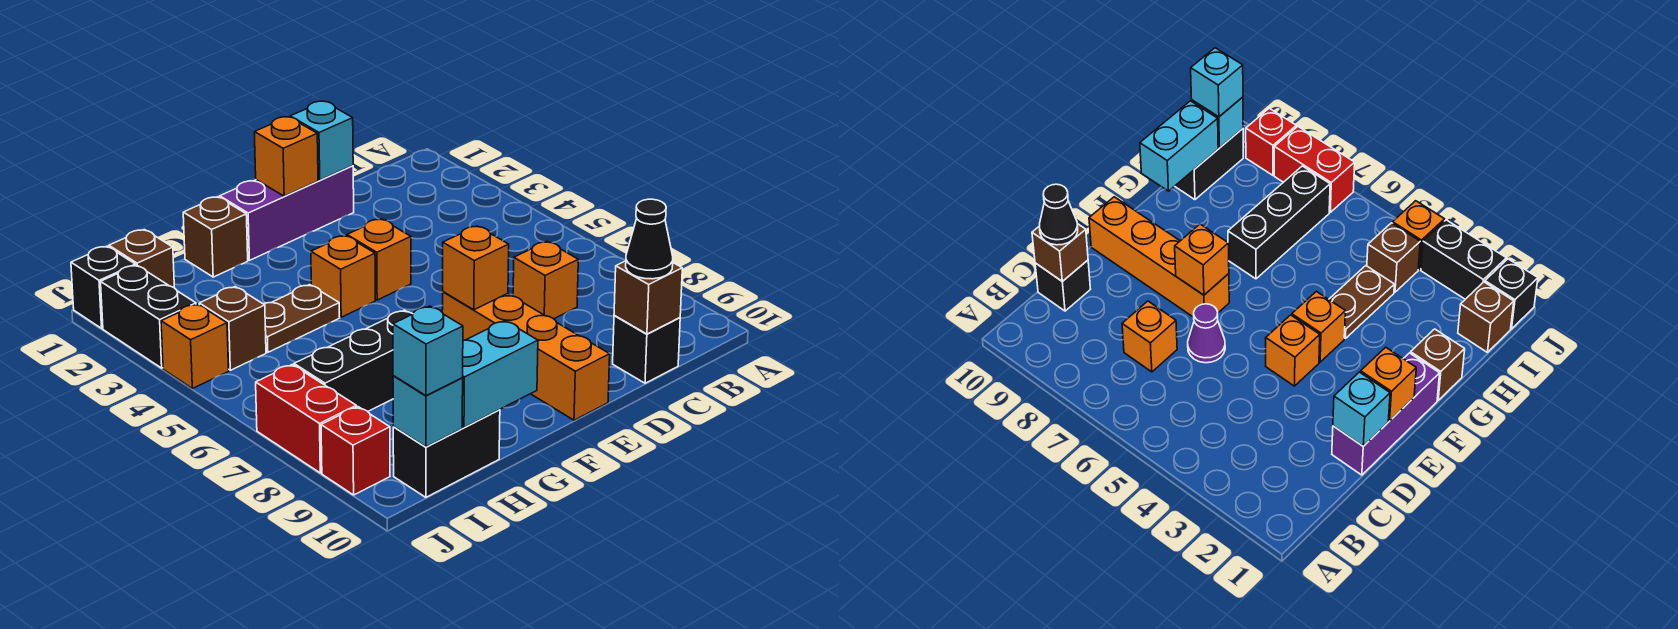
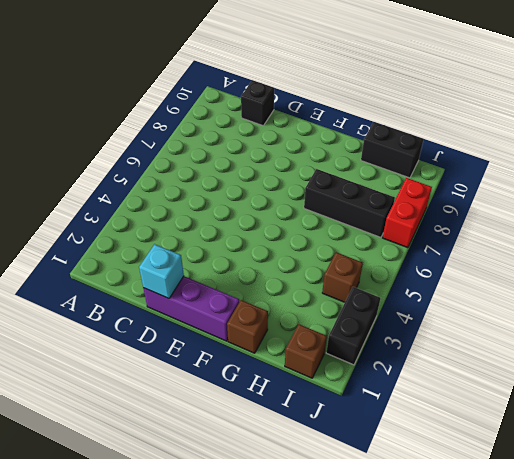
none -> orange 1x1 brick [513,242,578,319]
none -> purple 1x1 cone [1188,304,1225,363]
none -> orange 1x1 brick [347,219,411,300]

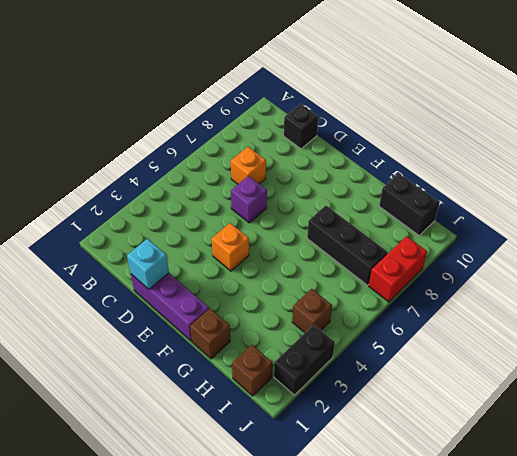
purple 1x1 brick [231,176,267,223] -> purple 1x1 cone [1188,304,1225,363]
none -> orange 1x4 brick [442,292,610,420]
none -> orange 1x1 brick [311,235,375,317]
none -> brown 1x2 plate [264,285,340,352]

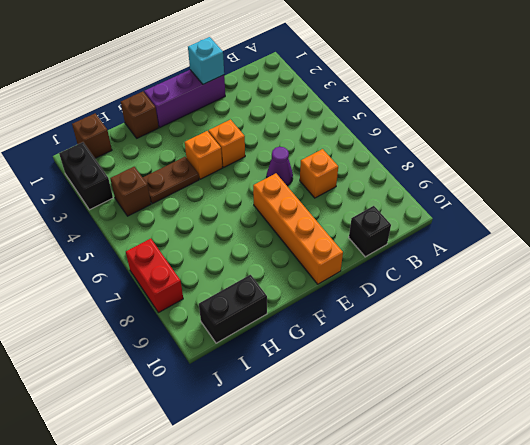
none -> black 1x3 brick [294,310,412,411]
none -> black 1x1 brick [71,246,135,328]
none -> orange 1x1 brick [161,304,229,389]

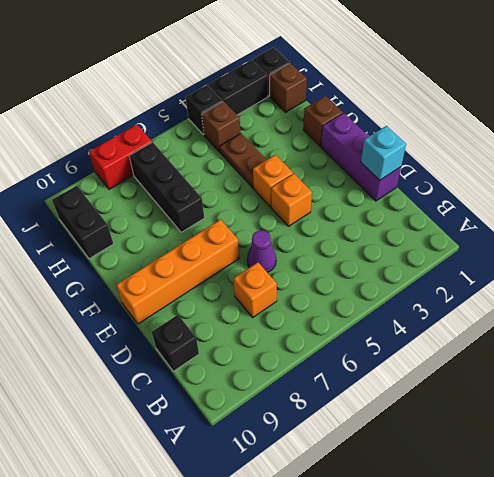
black 1x1 brick [186,85,223,135] -> orange 1x1 brick [161,304,229,389]
none -> red 1x1 brick [321,407,390,495]
none -> brown 1x1 brick [614,261,682,334]
none -> orange 1x1 brick [254,117,318,196]

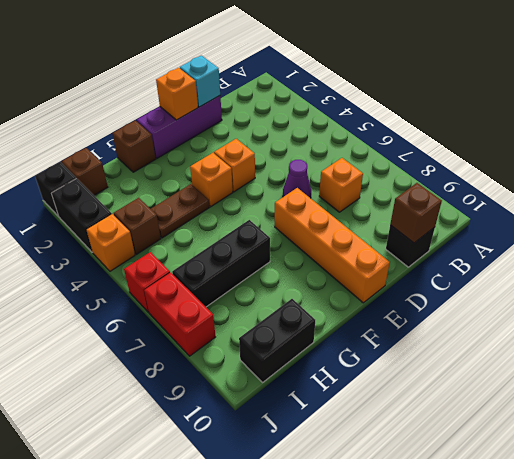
red 1x1 brick [124,252,170,312] -> red 1x1 brick moved to [321,407,390,495]
none -> orange 1x1 brick [443,226,509,310]
none -> cyan 1x2 brick [462,321,538,427]
none -> cyan 1x1 brick [393,376,463,447]

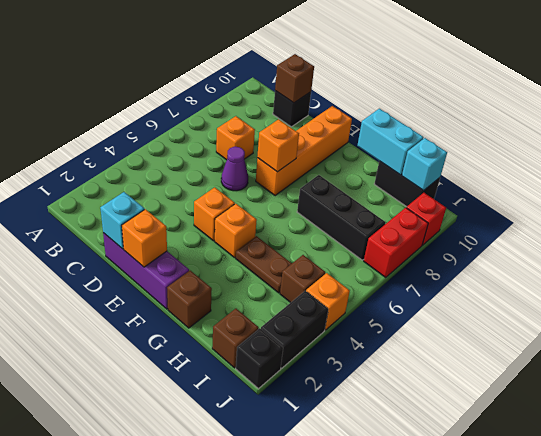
none -> black 1x1 cone [626,199,673,279]
none -> cyan 1x1 brick [393,306,463,396]

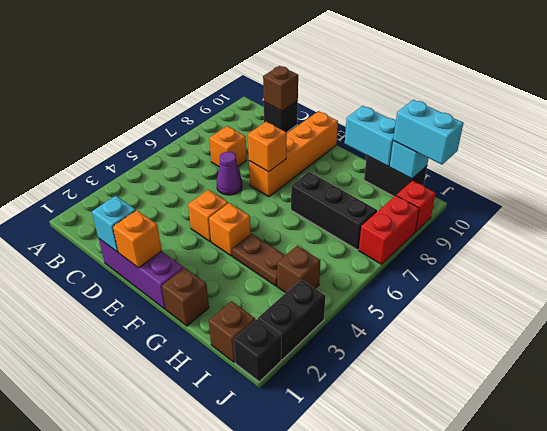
cyan 1x2 brick [393,100,463,165] -> cyan 1x1 brick [393,306,463,396]
none -> orange 1x1 brick [161,304,229,389]
none -> black 1x1 cone [626,199,673,279]

